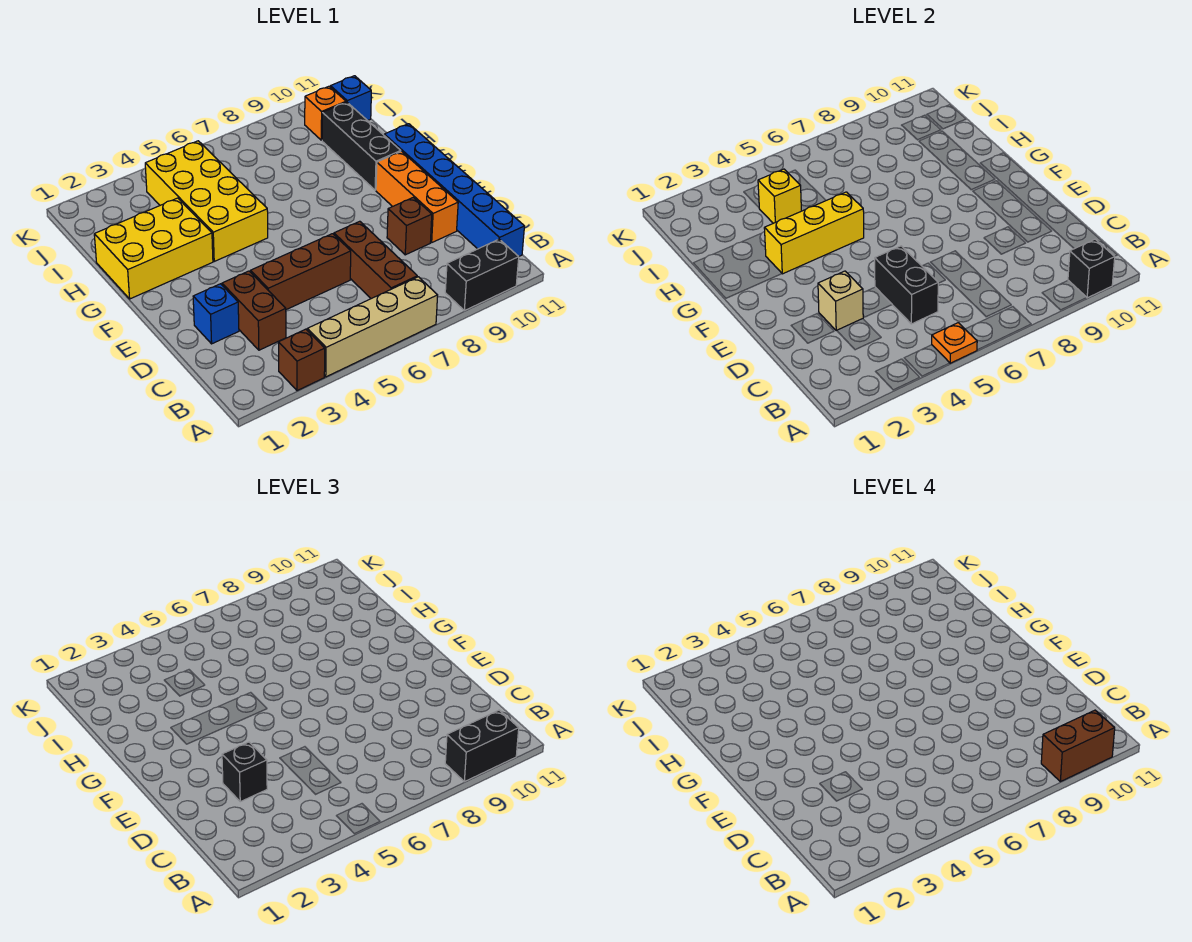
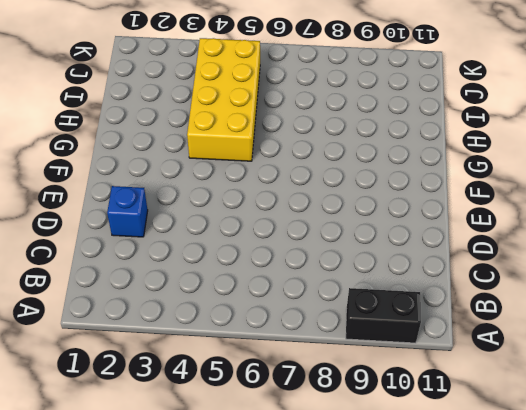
none -> brown 1x1 brick [278,329,325,391]
none -> tan 1x4 brick [307,277,438,377]
none -> brown 1x3 brick [334,221,417,299]

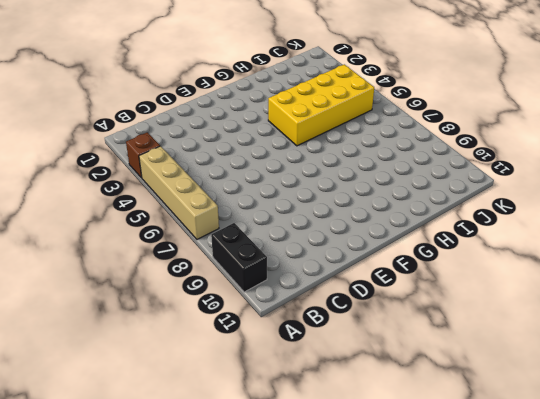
none -> brown 1x3 brick [334,221,417,299]
none -> blue 1x6 brick [384,124,525,256]
none -> brown 1x2 brick [222,271,286,350]

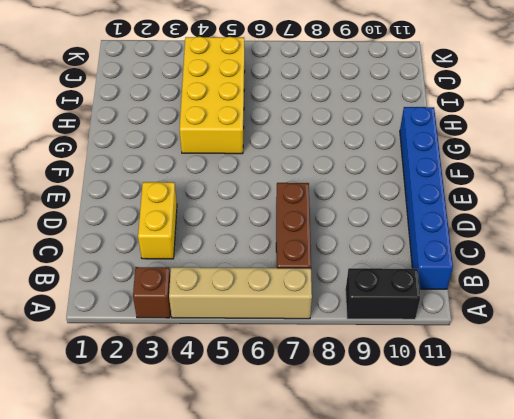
yellow 1x2 brick [138,182,177,259] -> brown 1x2 brick [222,271,286,350]
none -> blue 1x1 brick [193,284,239,344]
none -> brown 1x3 brick [251,234,351,310]
none -> brown 1x1 brick [387,197,432,255]

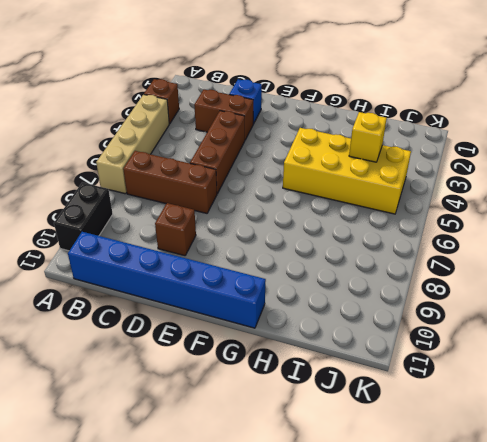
none -> orange 1x3 brick [376,151,458,242]
none -> yellow 2x3 brick [94,198,213,299]
none -> black 1x3 brick [322,102,401,190]

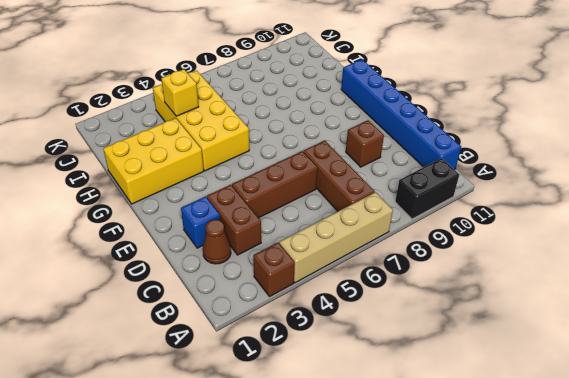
brown 1x1 cone [203,220,231,264] -> none
none -> orange 1x3 brick [376,151,458,242]
none -> black 1x3 brick [322,102,401,190]
none -> orange 1x1 brick [305,86,346,140]

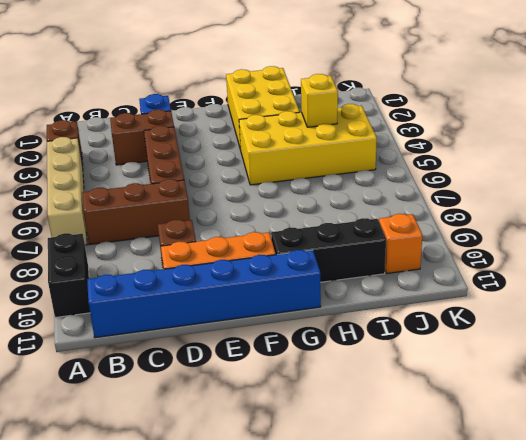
none -> blue 1x1 brick [330,76,371,121]
none -> orange 1x1 plate [932,323,977,363]
none -> black 1x1 brick [1068,239,1115,298]

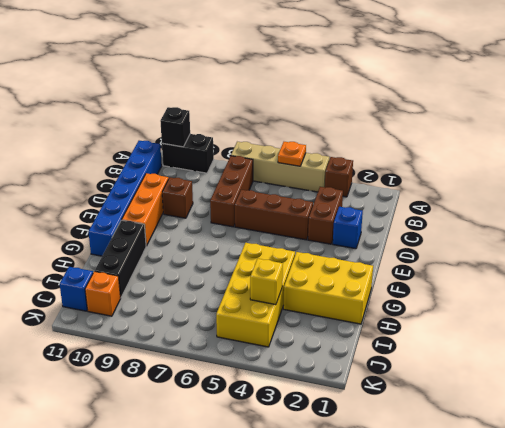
none -> black 1x2 brick [875,246,938,324]
none -> tan 1x1 brick [818,271,863,331]
none -> yellow 1x3 brick [764,192,864,274]

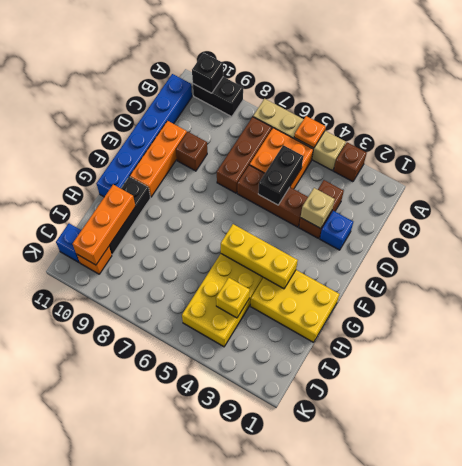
orange 2x2 brick [250,128,313,189] -> none
orange 1x3 brick [73,185,136,265] -> none
none -> black 1x2 brick [445,710,519,782]
none -> black 1x1 brick [222,742,267,802]
none -> brown 1x2 brick [1041,710,1115,782]

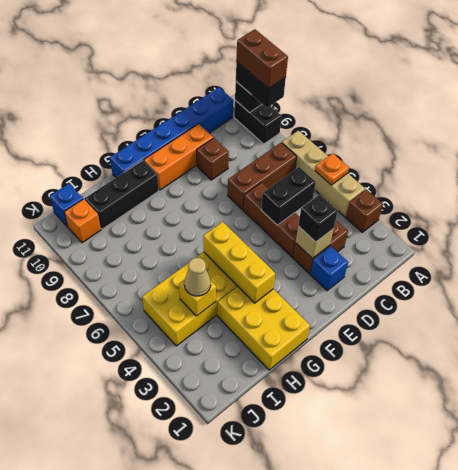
tan 1x1 cone [184,258,211,296] -> none

